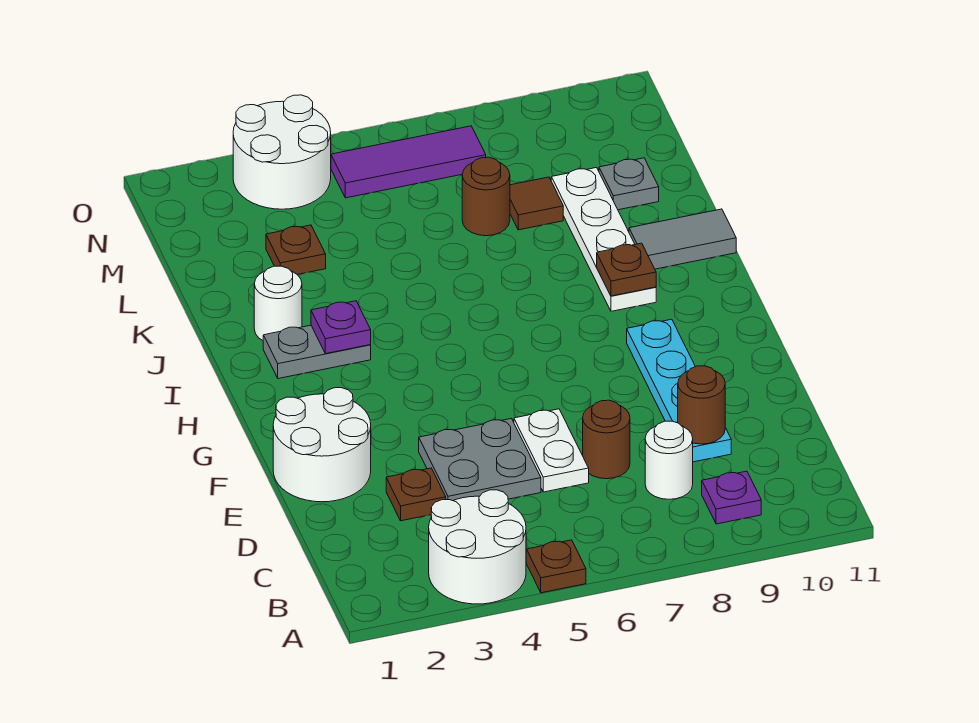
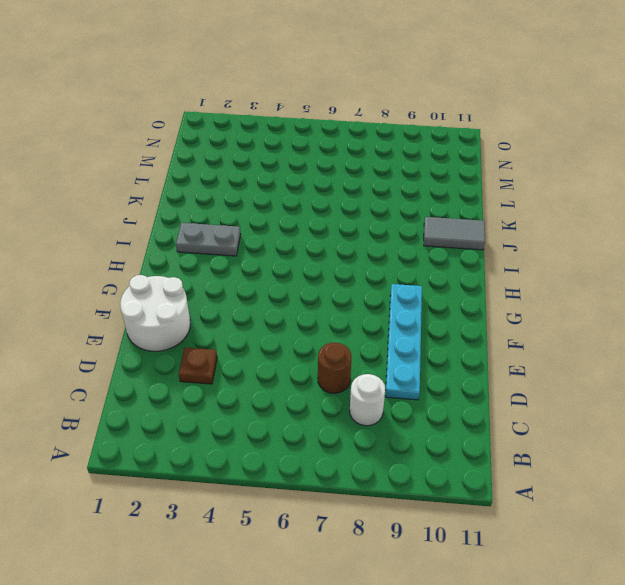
none -> white 2x2 round brick [429,490,526,604]
none -> brown 1x1 plate [526,540,586,593]
none -> purple 1x1 plate [702,471,761,524]

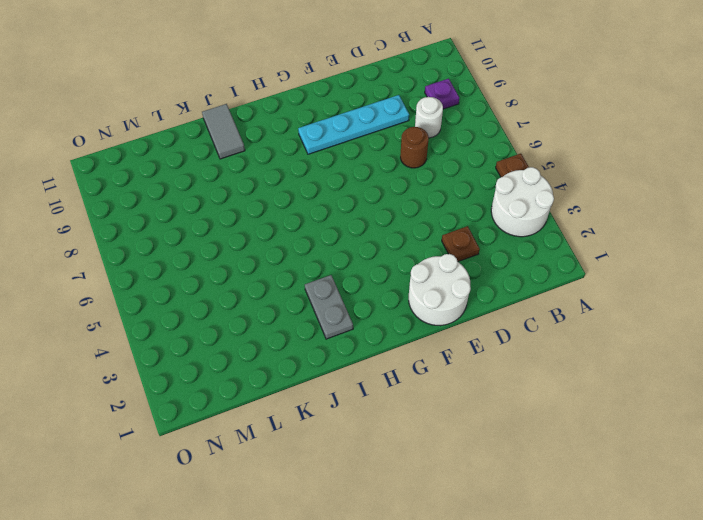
none -> grey 2x2 plate [419,419,541,501]
none -> white 1x2 plate [514,409,589,492]
none -> white 1x4 plate [551,168,656,311]

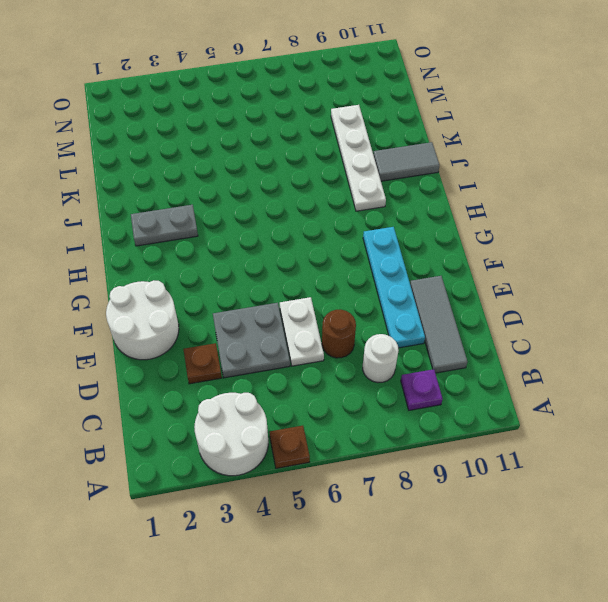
grey 1x3 tile [410,276,468,373] -> none
none -> white 1x1 round brick [254,266,302,340]
none -> brown 1x1 plate [266,225,326,275]
none -> brown 1x1 round brick [462,157,510,236]

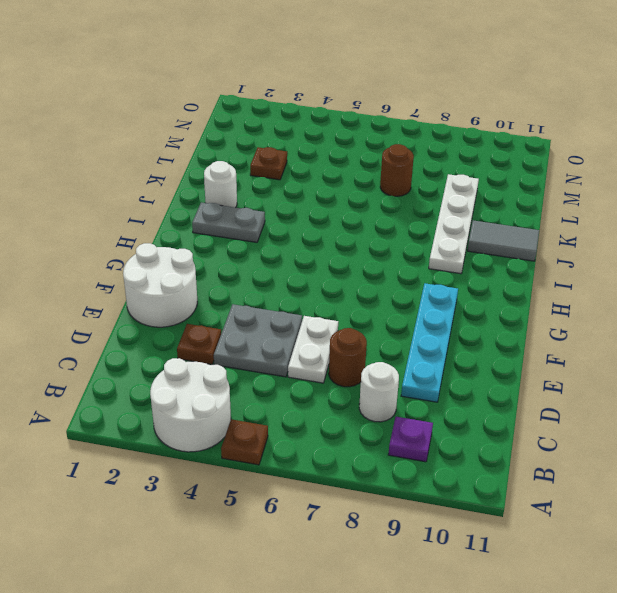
none -> brown 1x1 tile [510,177,563,230]
none -> grey 1x1 plate [599,158,659,210]
none -> white 2x2 round brick [233,95,331,209]

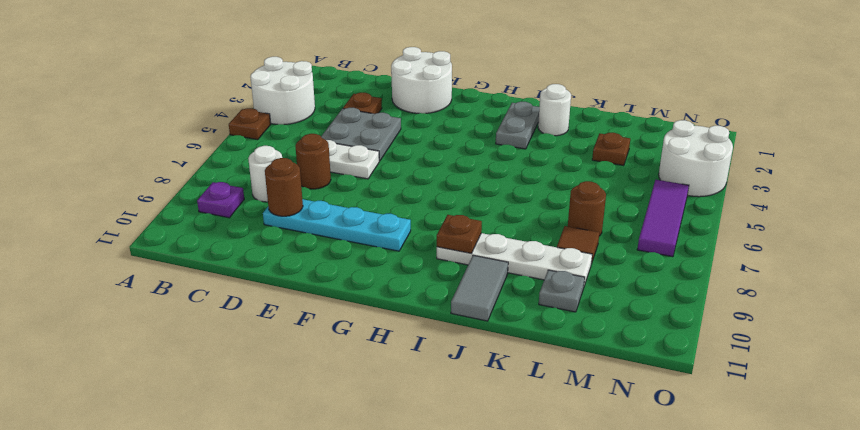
none -> purple 1x1 plate [311,301,371,354]

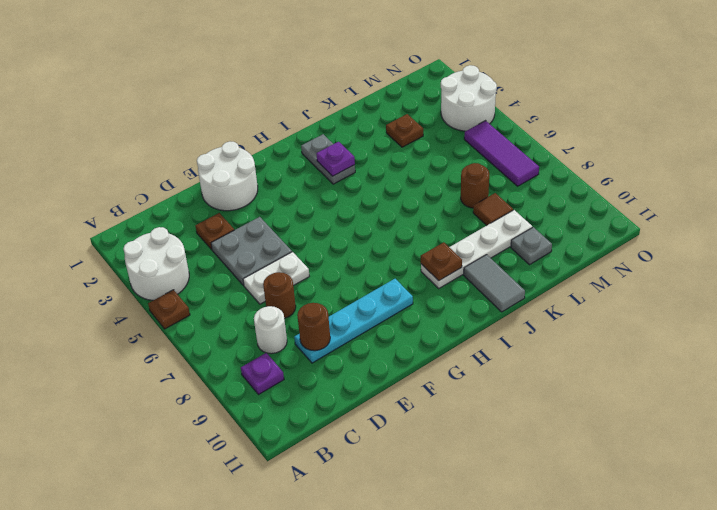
none -> white 1x1 round brick [254,266,302,340]

